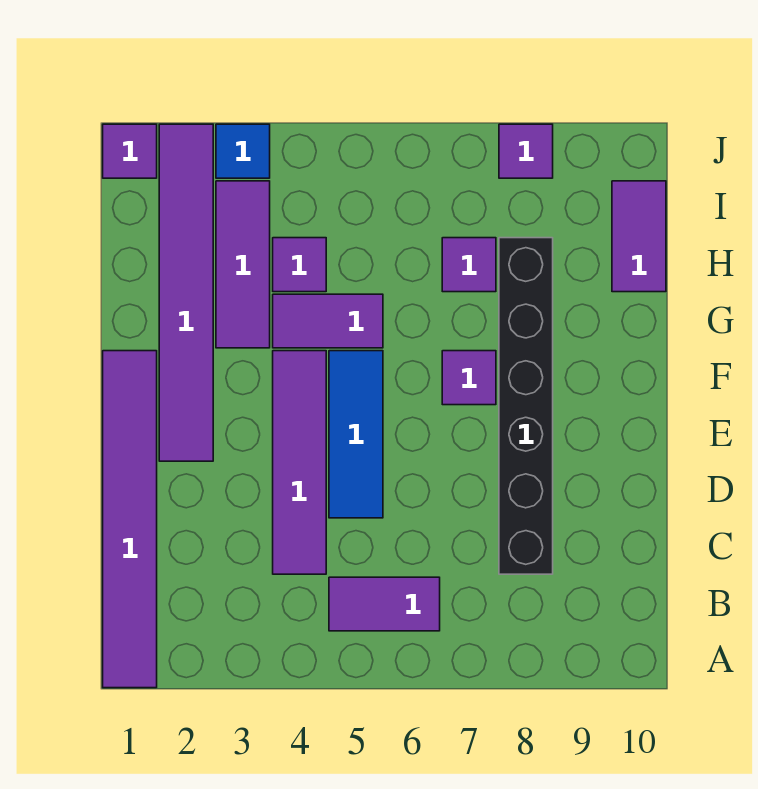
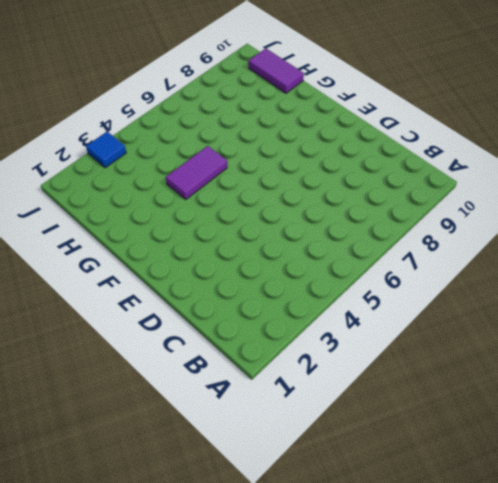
none -> purple 1x6 tile [103,351,157,688]
none -> purple 1x2 tile [329,577,440,631]
none -> purple 1x4 tile [273,351,326,574]

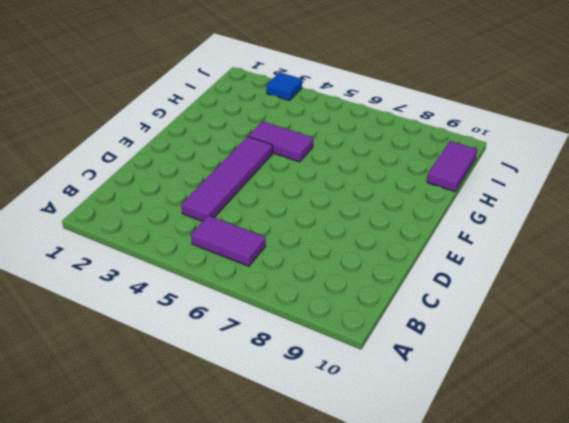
none -> purple 1x6 tile [103,351,157,688]
none -> black 1x6 brick [499,238,553,574]
none -> blue 1x3 tile [329,351,383,518]

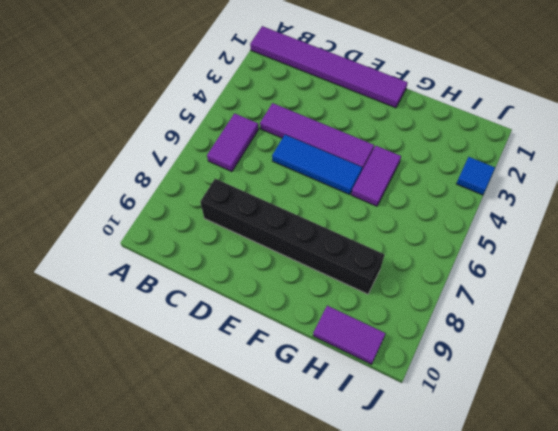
none -> purple 1x6 tile [159,124,213,461]
none -> purple 1x1 tile [442,351,496,405]
none -> purple 1x3 tile [216,181,270,348]

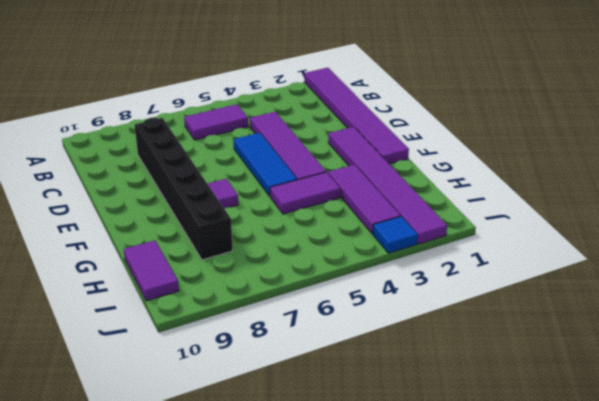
none -> purple 1x1 tile [273,238,326,292]
none -> purple 1x1 tile [442,238,496,292]
none -> purple 1x1 tile [103,124,157,178]

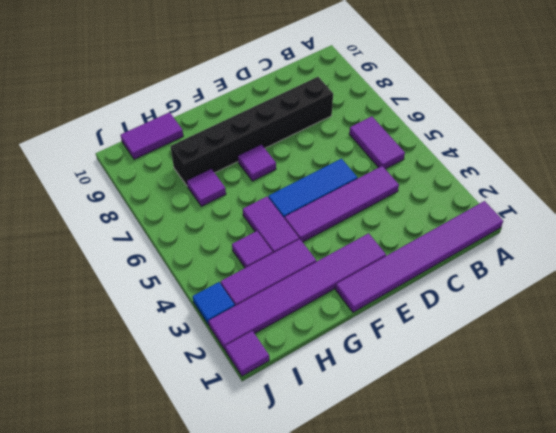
none -> purple 1x1 tile [499,124,553,178]

